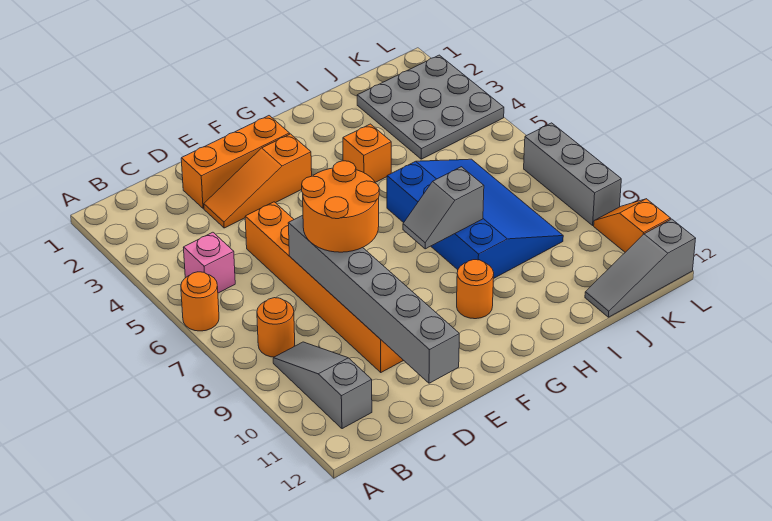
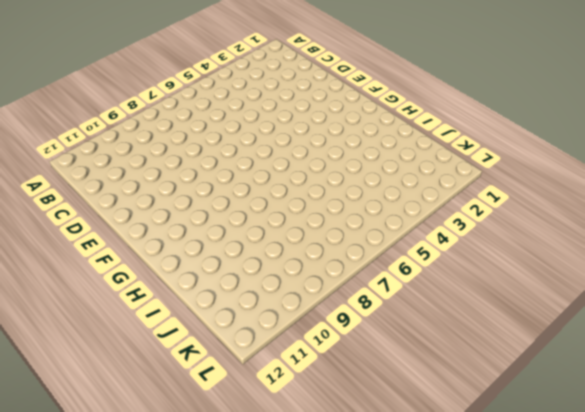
none -> orange 1x1 round brick [181,272,219,331]
none -> pink 1x1 brick [183,232,235,293]
none -> orange 1x1 round brick [257,298,295,357]

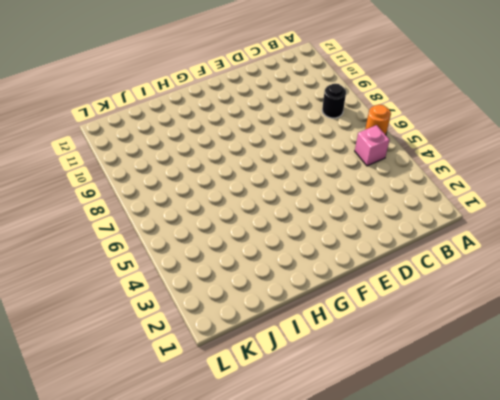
black 1x1 round brick [322,83,346,118] -> orange 1x1 round brick [257,298,295,357]
none -> grey 1x3 slope [273,342,372,429]
none -> orange 1x3 brick [181,116,290,209]
none -> orange 1x3 slope [204,134,312,228]

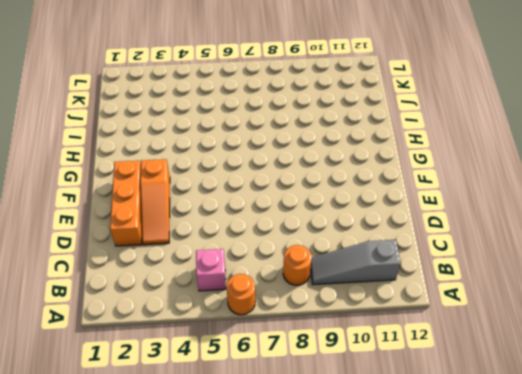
none -> orange 1x6 brick [245,202,404,372]
none -> orange 1x1 round brick [457,260,494,319]
none -> orange 1x1 brick [343,124,391,182]

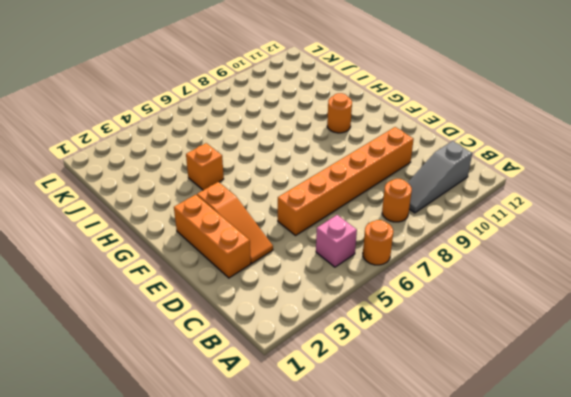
none -> blue 3x4 slope [387,159,563,279]
none -> grey 3x3 plate [357,55,504,159]
none -> grey 1x3 slope [585,219,696,317]

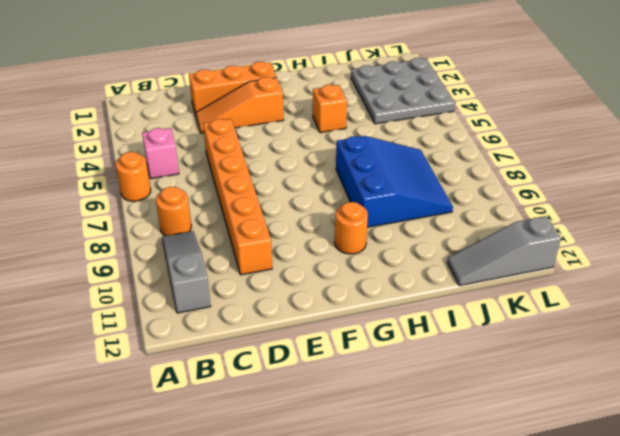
blue 3x3 slope [336,136,453,227] -> blue 3x4 slope [387,159,563,279]
none -> grey 1x3 brick [524,123,621,225]
none -> orange 1x2 slope [594,199,671,252]
none -> grey 1x6 brick [288,215,459,383]

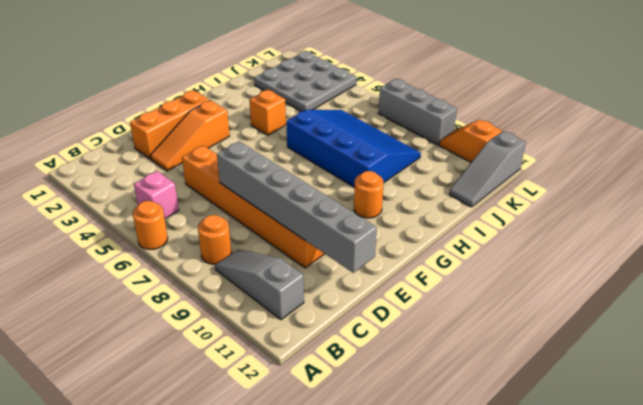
none -> grey 1x2 slope [403,167,484,249]
none -> orange 2x2 round brick [302,161,379,252]

